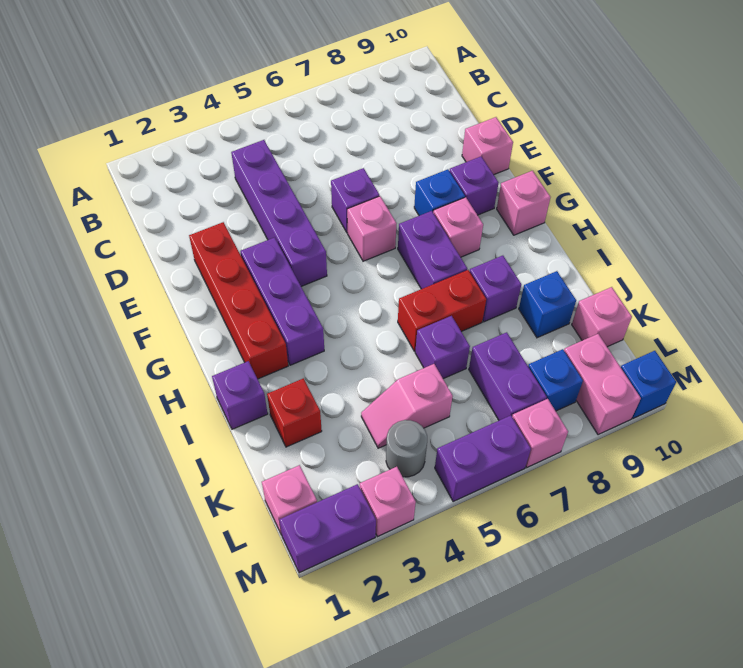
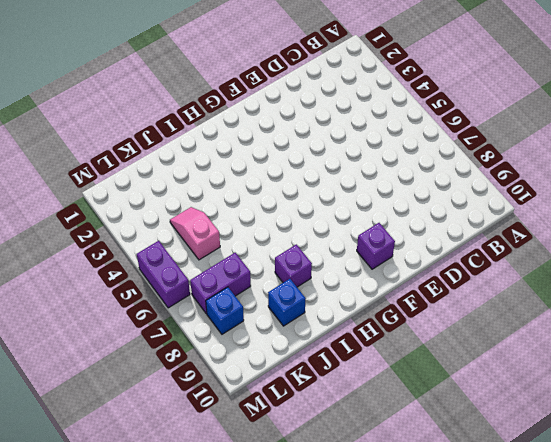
none -> purple 1x4 brick [231,140,327,286]
none -> red 1x4 brick [189,222,288,379]
none -> purple 1x1 brick [331,168,379,233]

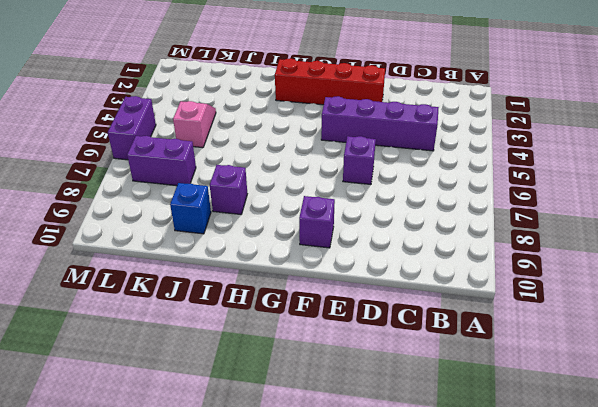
none -> pink 1x1 brick [462,117,513,175]
none -> purple 1x3 brick [241,237,324,365]
none -> pink 1x1 brick [347,196,397,261]

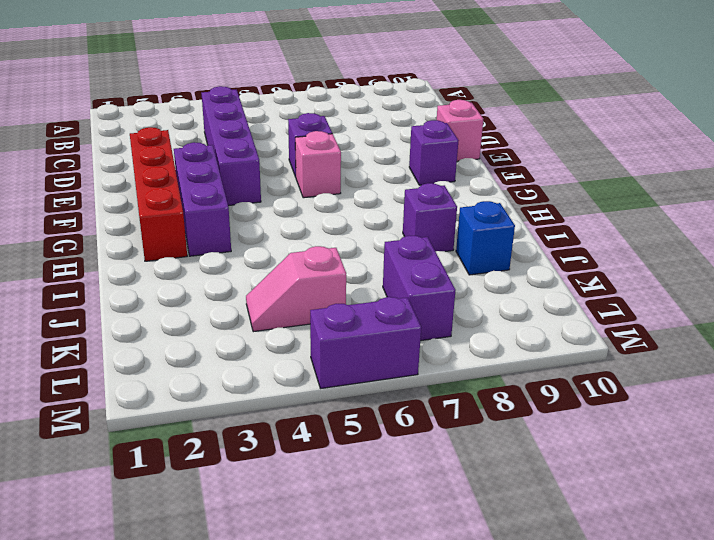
none -> blue 1x1 brick [414,169,465,216]
none -> purple 1x2 brick [398,211,467,289]
none -> pink 1x1 brick [433,197,483,257]

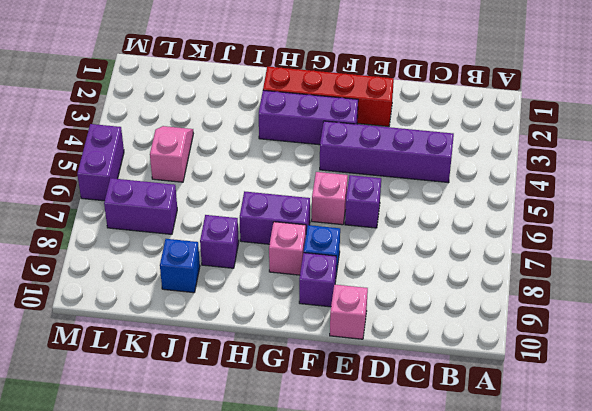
none -> pink 1x1 brick [497,171,551,235]
none -> purple 1x1 brick [212,361,268,429]
none -> red 1x2 brick [398,270,486,351]

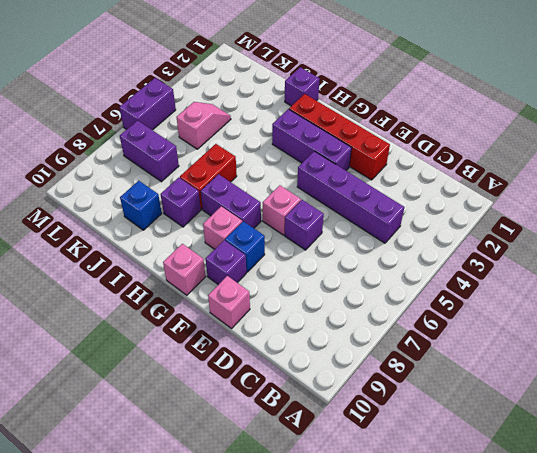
none -> red 1x1 brick [267,378,322,447]
none -> purple 1x1 brick [415,316,470,379]
none -> pink 1x1 brick [572,287,632,347]

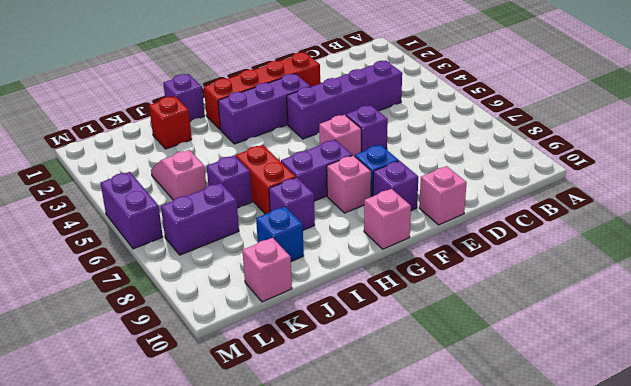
none -> pink 1x1 brick [262,465,317,535]
none -> grey 1x1 round brick [386,420,427,477]
none -> blue 1x1 brick [528,349,583,411]

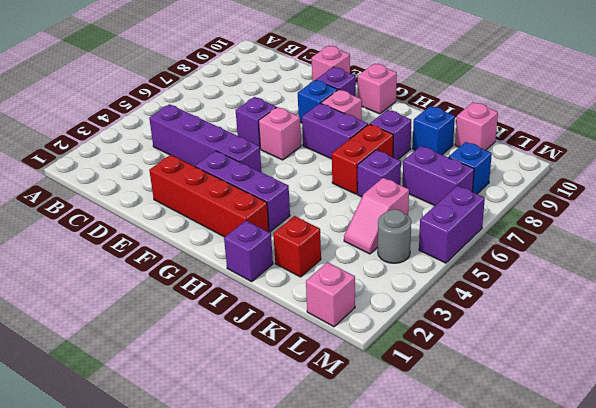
none -> pink 1x2 brick [564,334,641,435]
none -> purple 1x2 brick [279,484,376,573]
none -> pink 1x1 brick [360,467,416,537]

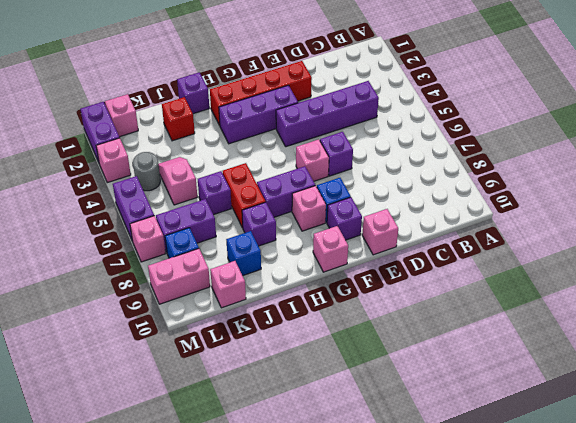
none -> blue 1x1 brick [621,351,676,418]

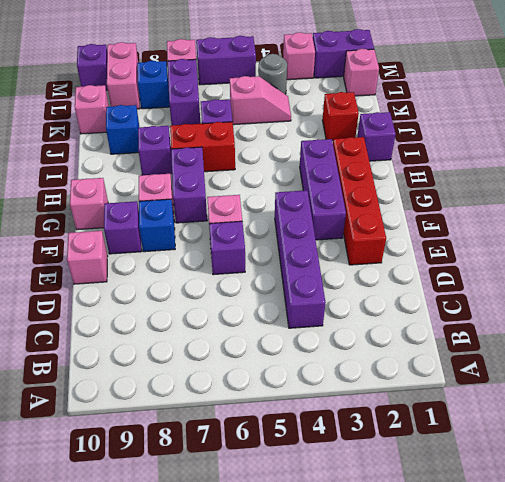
purple 1x1 brick [77,44,108,90] -> blue 1x1 brick [621,351,676,418]

